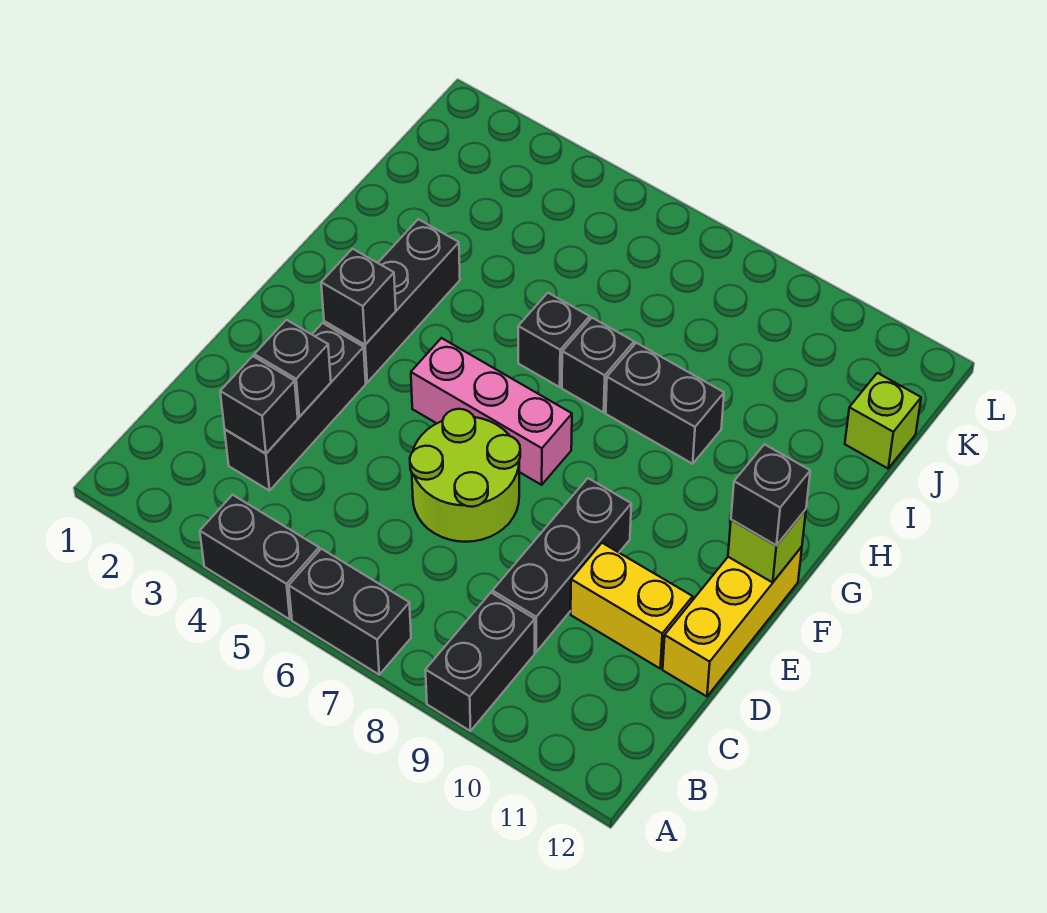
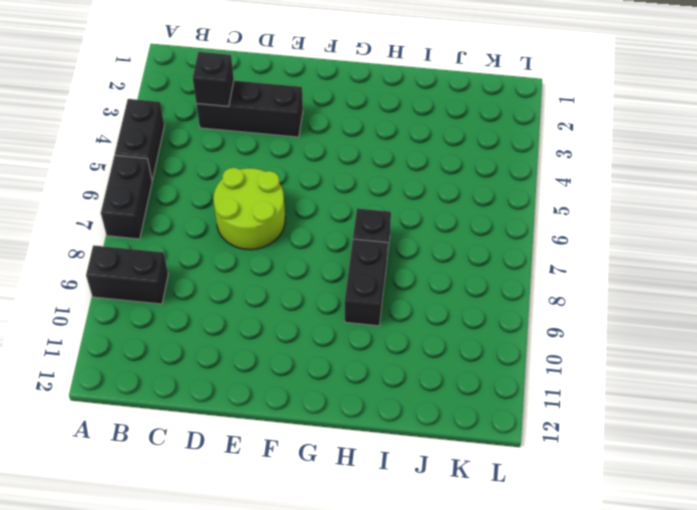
none -> black 1x3 brick [492,478,631,652]
none -> yellow 1x2 brick [571,543,693,668]
none -> yellow 1x3 brick [663,547,802,696]

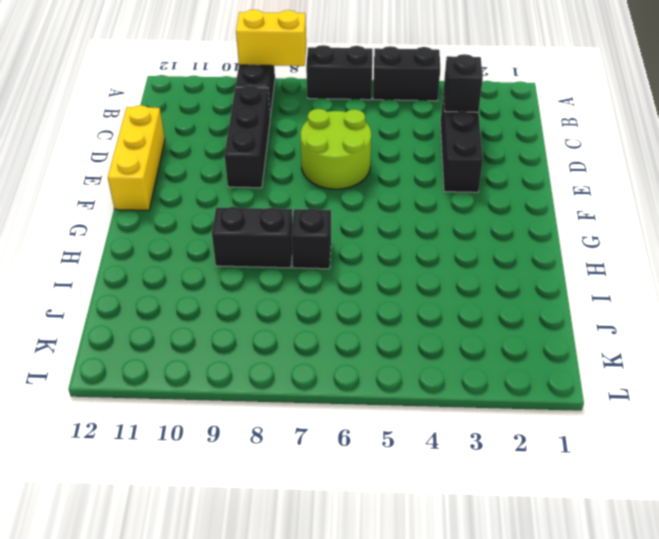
yellow 1x2 brick [236,10,306,66] -> yellow 1x2 brick moved to [571,543,693,668]
none -> black 1x3 brick [324,219,460,382]
none -> pink 1x3 brick [411,338,572,485]
none -> black 1x1 brick [518,293,590,387]

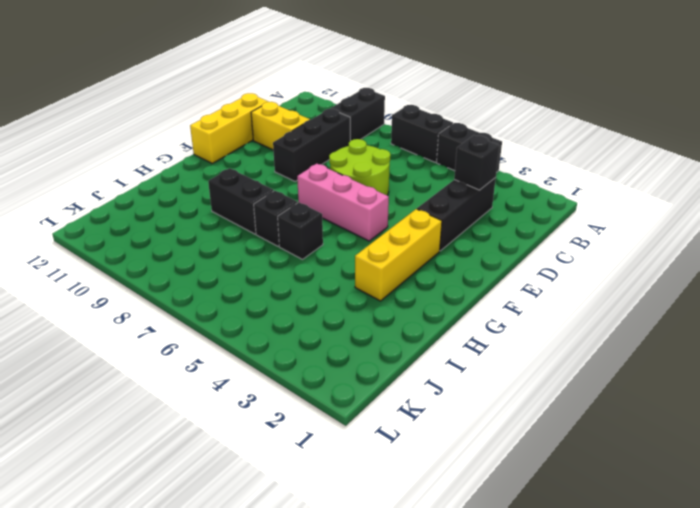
yellow 1x3 brick [355,209,442,301] -> black 1x3 brick [324,219,460,382]
none -> lime 1x1 brick [845,373,921,468]
none -> black 1x1 brick [254,320,331,417]
none -> black 1x1 brick [321,249,396,344]

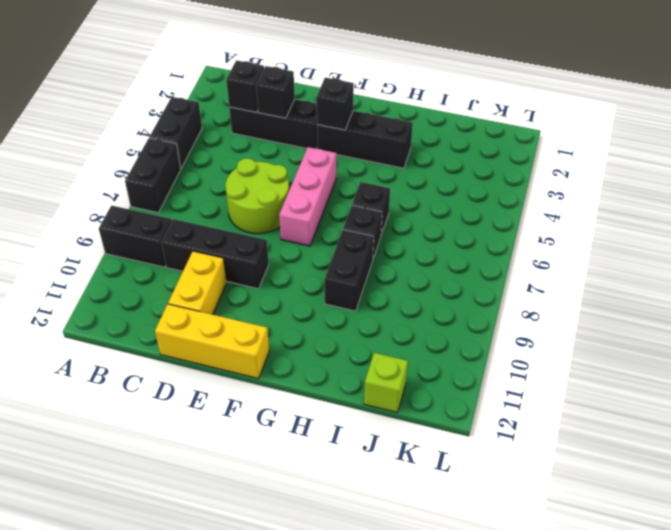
none -> lime 1x1 brick [728,510,806,582]
none -> black 1x1 brick [731,444,810,545]

